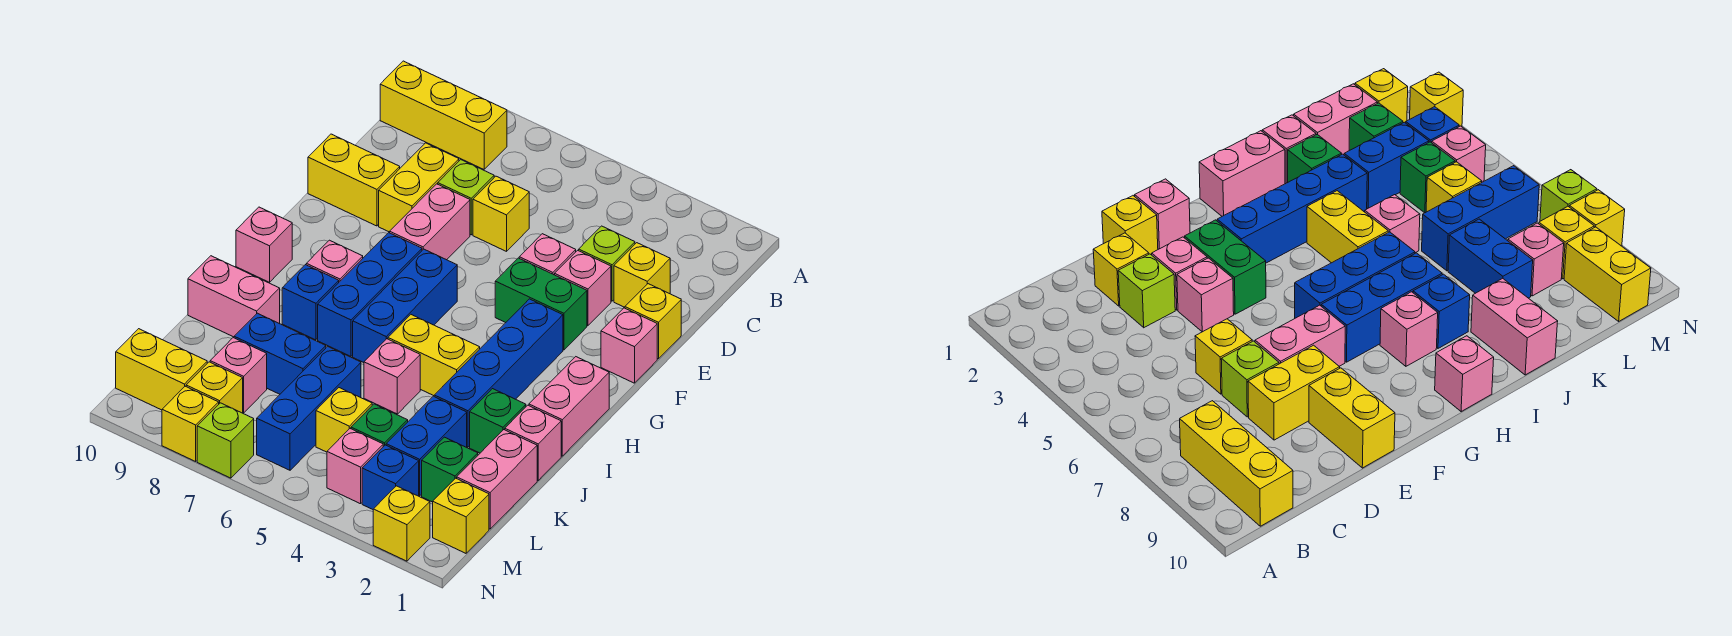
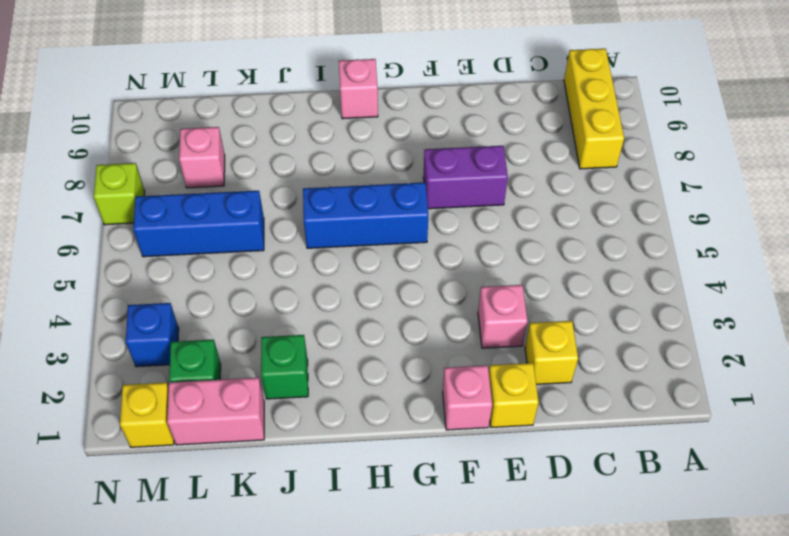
purple 1x2 brick [423,146,508,209] -> pink 1x2 brick [390,184,470,260]
none -> lime 1x1 brick [579,226,635,301]
none -> yellow 1x1 brick [473,176,529,251]
none -> lime 1x1 brick [438,160,494,235]
none -> yellow 1x2 brick [379,143,459,232]

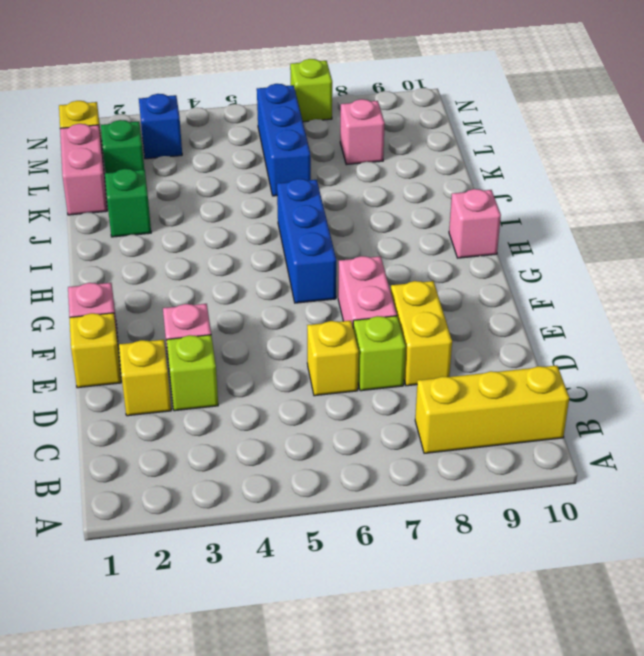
none -> pink 1x1 brick [519,234,576,275]
none -> yellow 1x2 brick [308,134,400,226]
none -> green 1x2 brick [495,258,587,350]
none -> blue 1x4 brick [434,299,563,447]

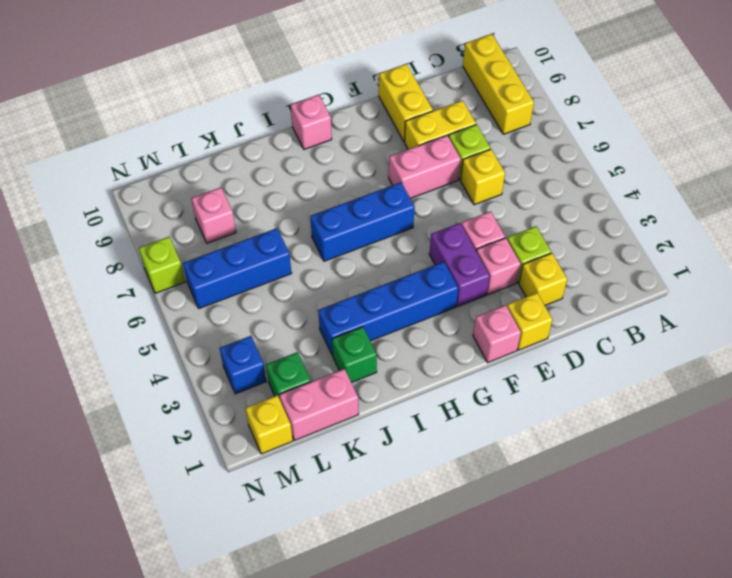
purple 1x2 brick [429,223,490,307] -> green 1x2 brick [495,258,587,350]
none -> blue 1x3 brick [318,233,422,356]
none -> pink 1x2 brick [529,357,609,456]
none -> pink 1x1 brick [306,240,363,282]
none -> yellow 1x2 brick [388,315,480,396]

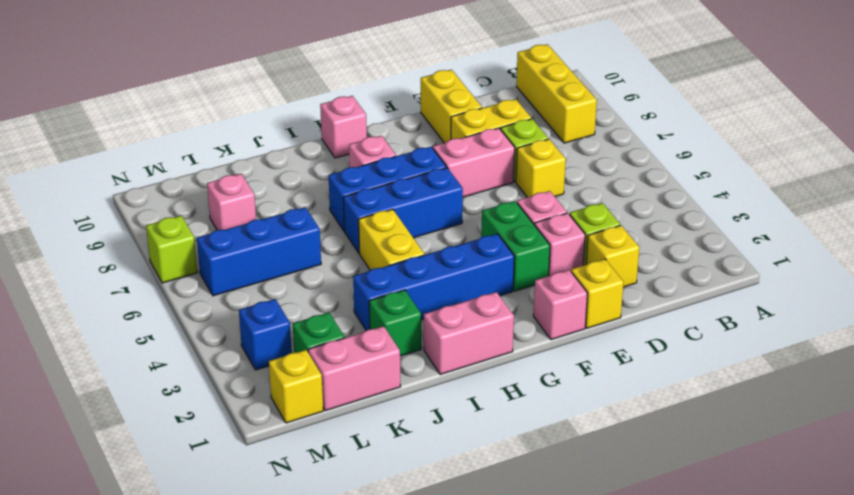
none -> blue 1x1 brick [282,265,339,340]
none -> pink 1x1 brick [505,405,561,480]
none -> pink 1x1 brick [364,339,420,414]
none -> pink 1x2 brick [188,256,280,337]

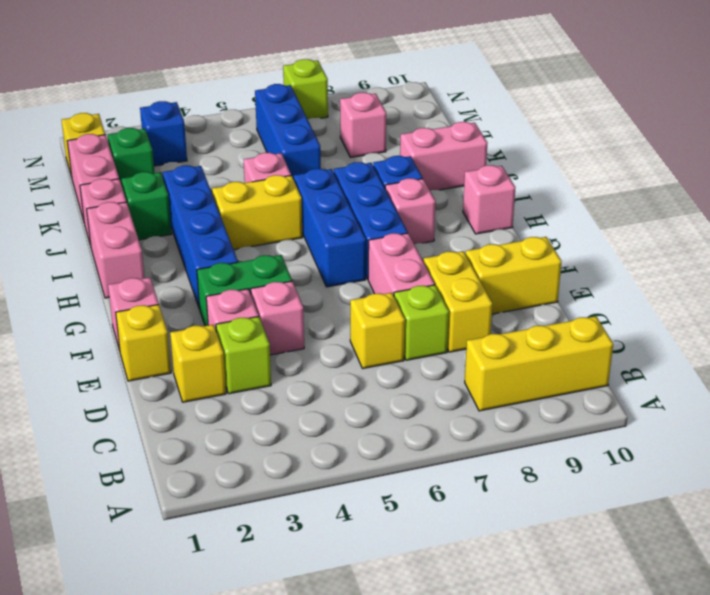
none -> blue 1x2 brick [386,396,467,496]
none -> blue 1x2 brick [234,313,326,394]
none -> green 1x1 brick [351,404,408,447]
none -> yellow 1x1 brick [316,388,372,452]

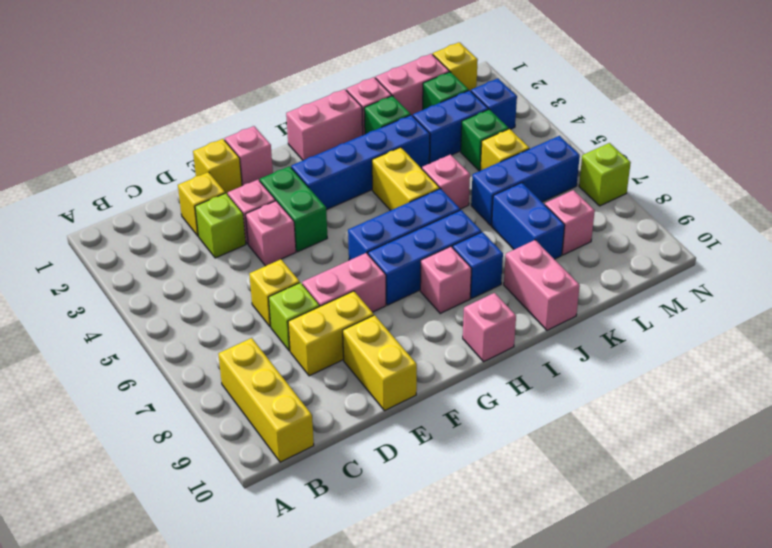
none -> pink 1x1 brick [327,429,383,504]
none -> yellow 1x1 brick [186,362,243,413]
none -> yellow 1x2 brick [116,329,207,410]
none -> yellow 1x1 brick [373,486,430,561]

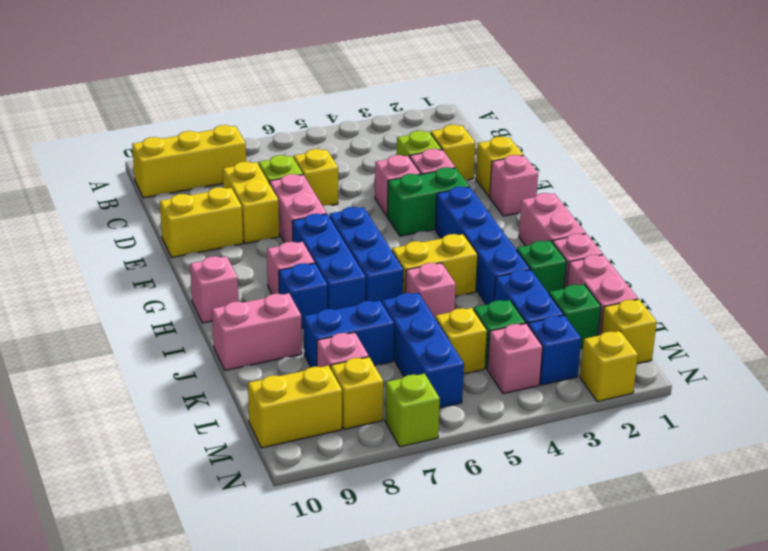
none -> yellow 1x1 brick [162,386,219,461]

